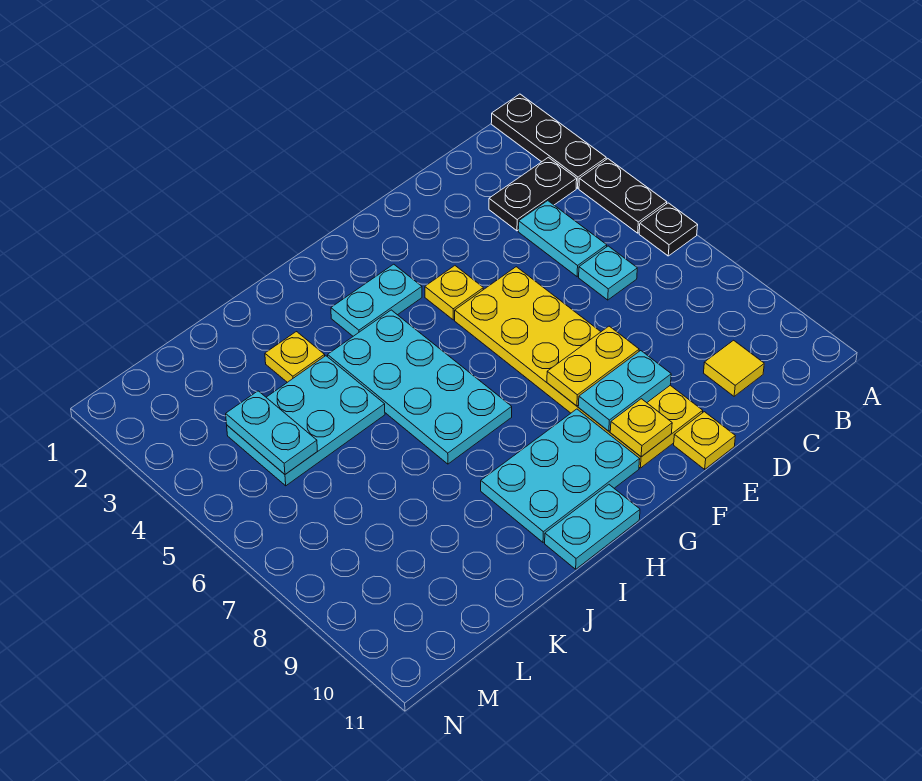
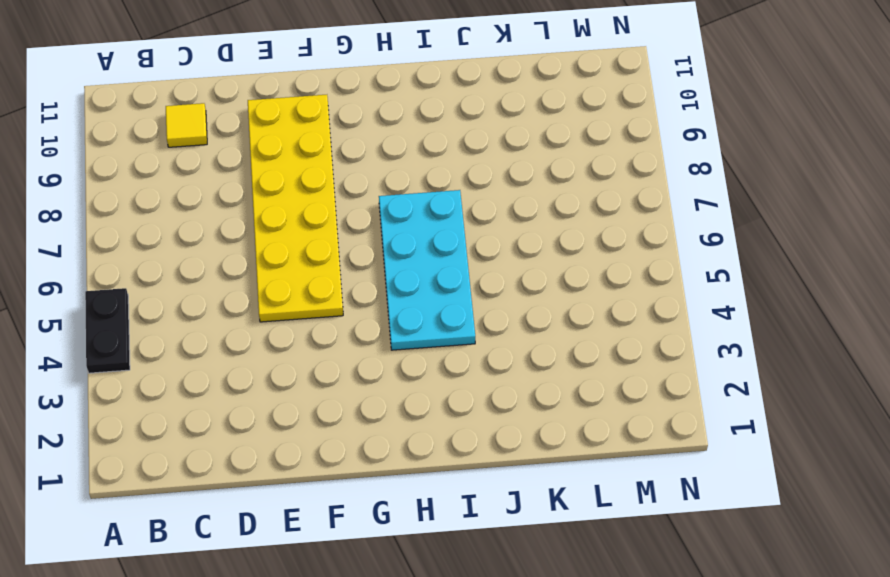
none -> black 1x3 plate [491,94,606,188]
none -> black 1x1 plate [639,203,698,256]
none -> black 1x2 plate [489,157,577,231]

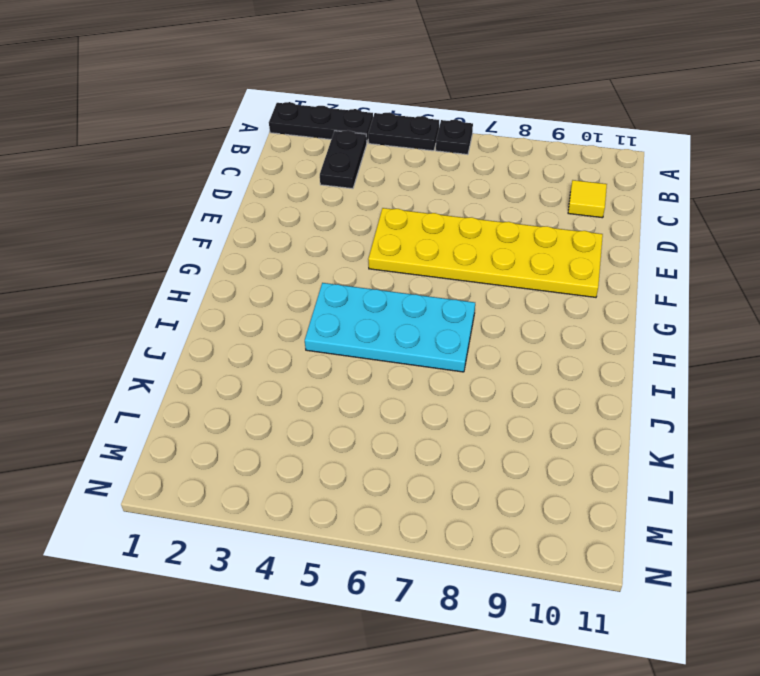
none -> cyan 1x2 plate [518,201,607,277]
none -> cyan 1x1 plate [579,246,637,300]
none -> yellow 1x1 plate [674,412,735,469]

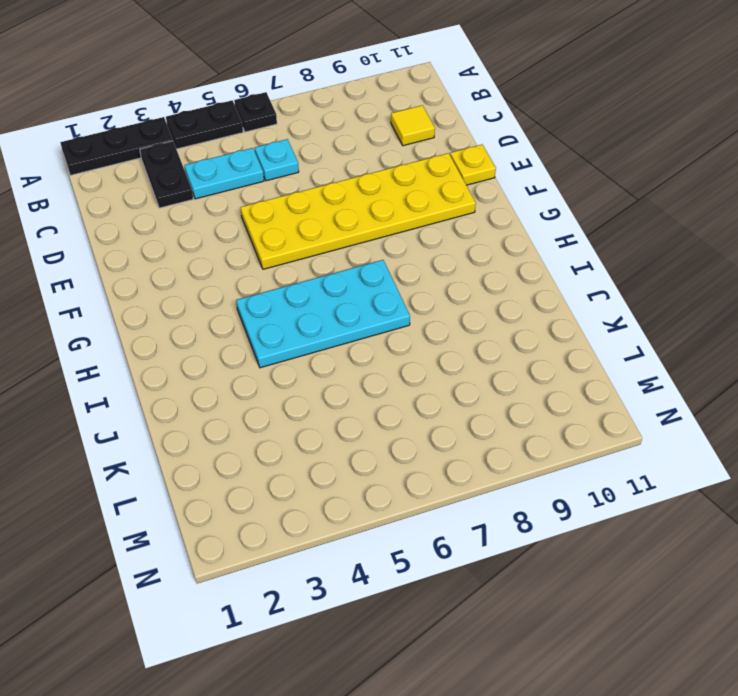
none -> yellow 1x1 plate [425,266,483,320]
none -> cyan 1x2 plate [331,264,422,336]
none -> cyan 2x3 plate [481,409,640,542]

